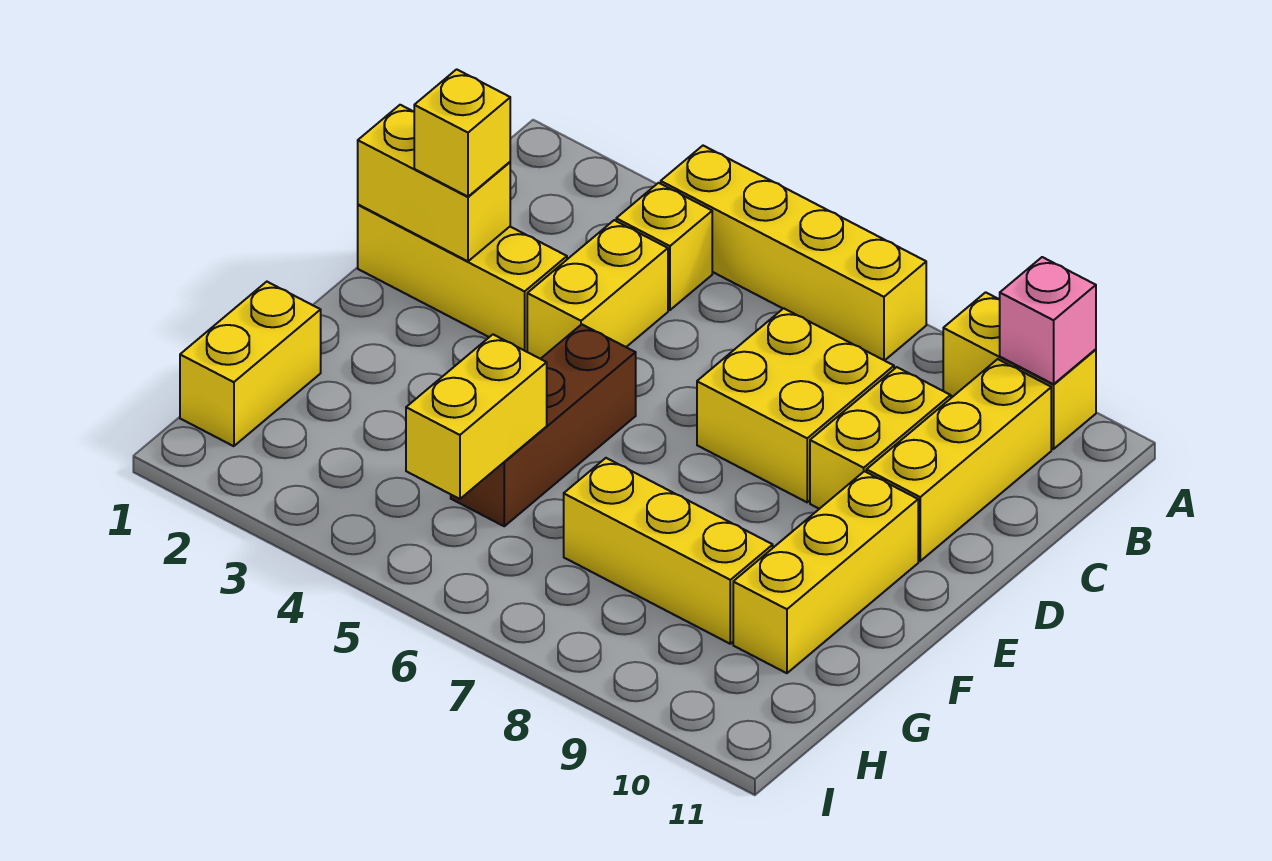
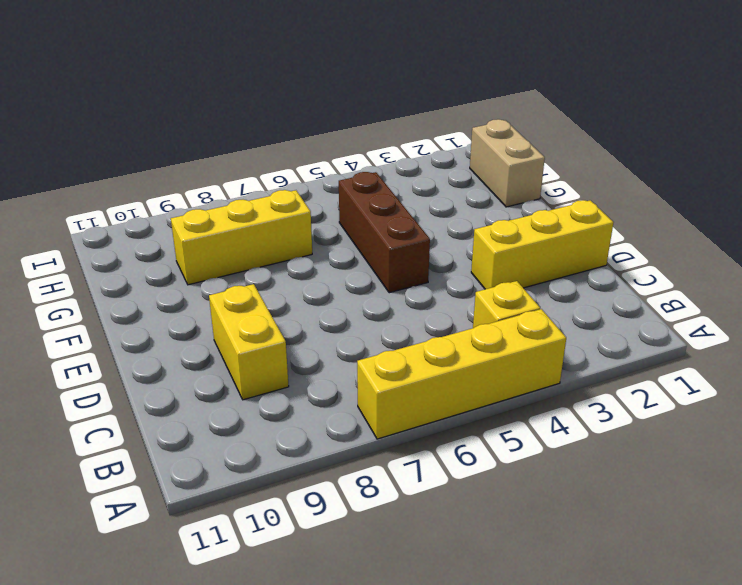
tan 1x2 brick [470,119,545,207] -> yellow 1x2 brick [180,282,321,446]
none -> yellow 1x2 brick [943,292,1096,449]
none -> yellow 1x3 brick [866,359,1051,561]
none -> yellow 1x2 brick [527,220,668,359]

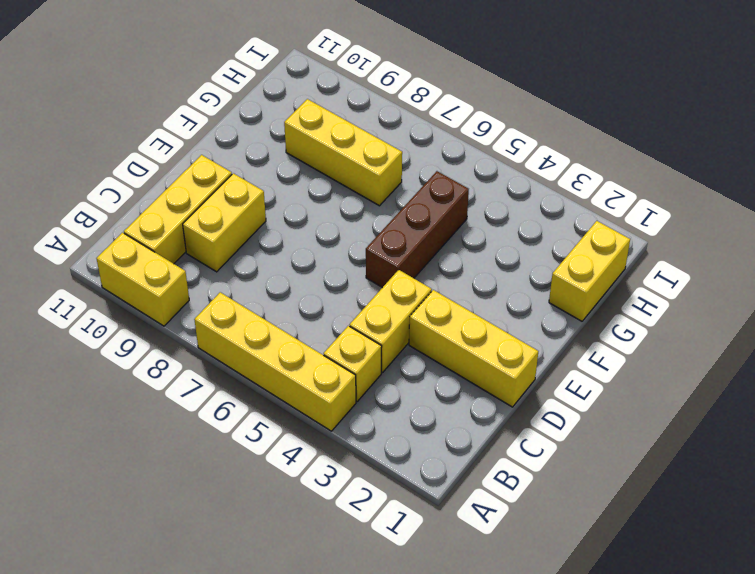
none -> yellow 2x2 brick [697,308,894,502]
none -> yellow 1x3 brick [733,471,918,673]
none -> pink 1x1 brick [999,257,1096,384]

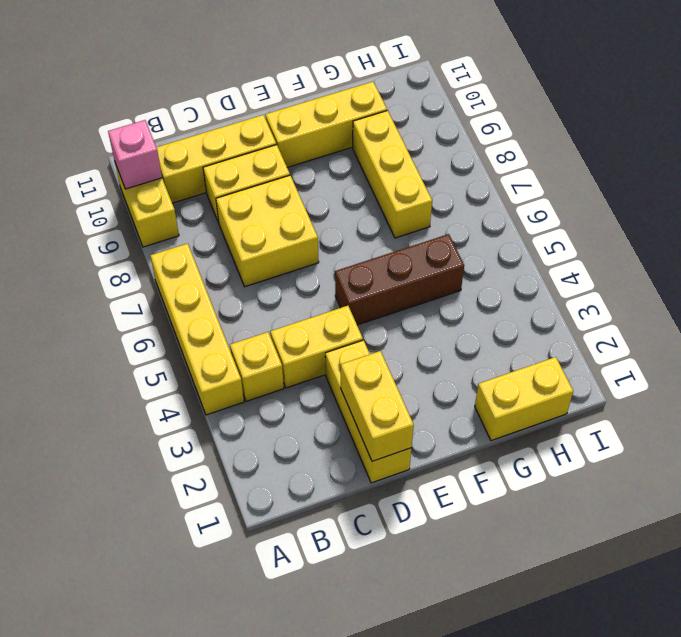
none -> yellow 1x2 brick [406,335,547,499]
none -> yellow 1x1 brick [414,69,510,197]

